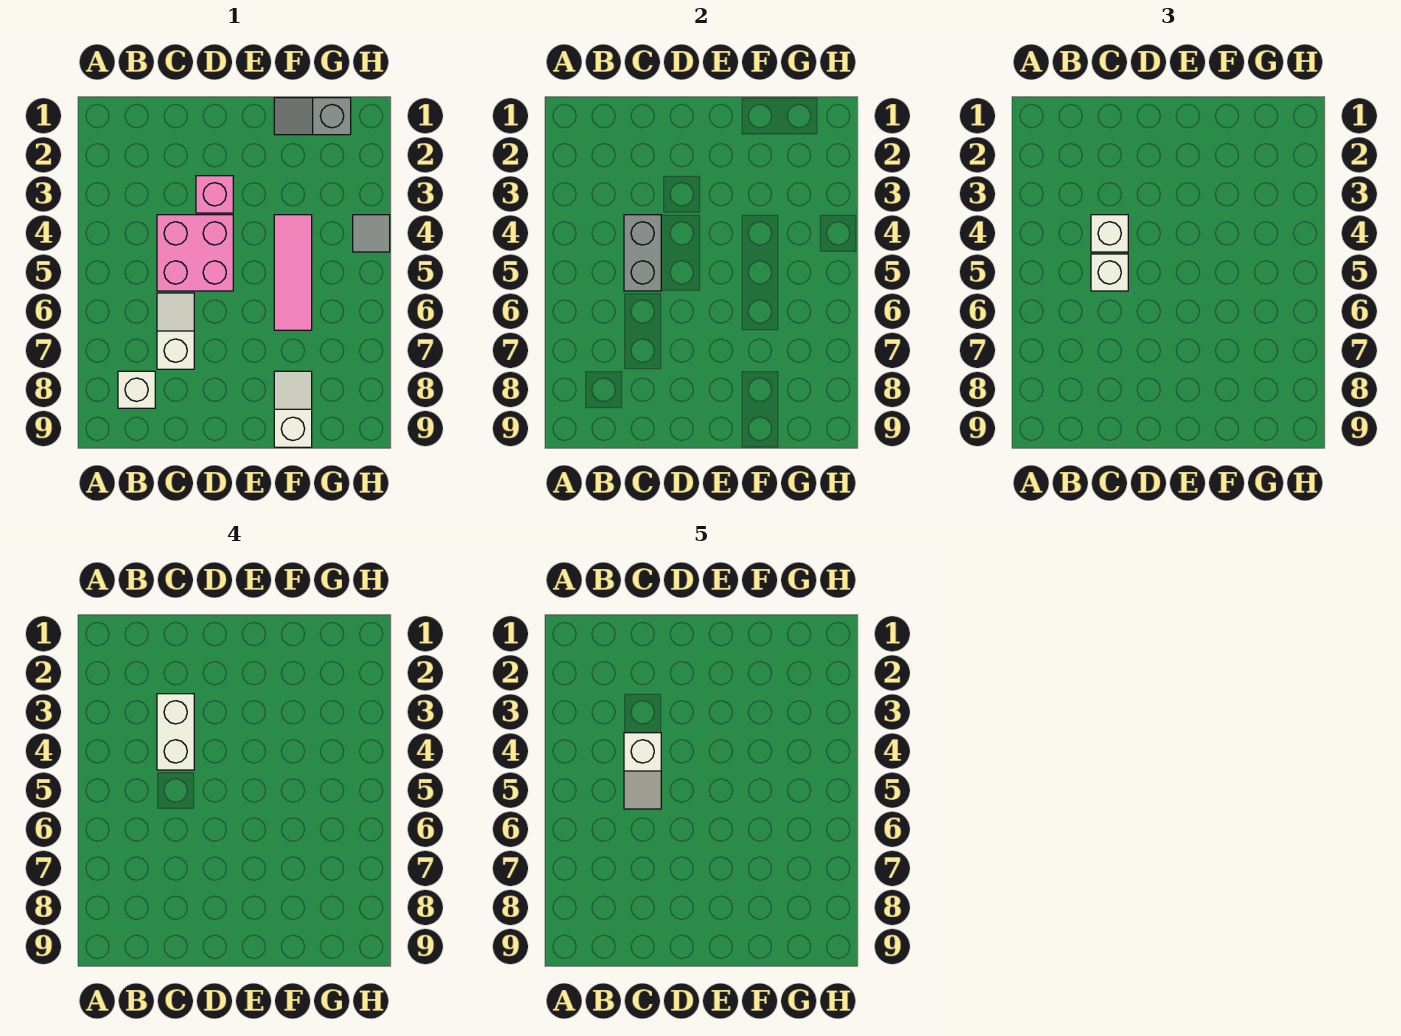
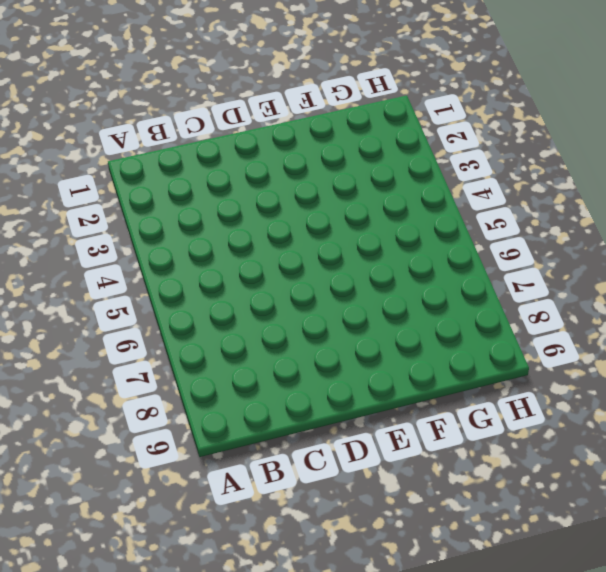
none -> white 1x1 brick [118,371,155,408]
none -> pink 2x2 brick [157,215,233,291]
none -> white 1x2 slope [157,293,194,369]

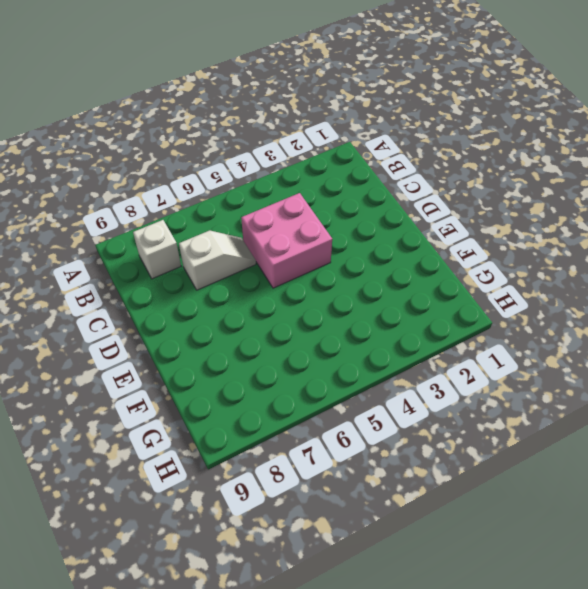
none -> pink 1x1 brick [196,176,233,213]
none -> grey 1x2 slope [274,98,351,135]
none -> pink 1x3 tile [274,215,312,330]

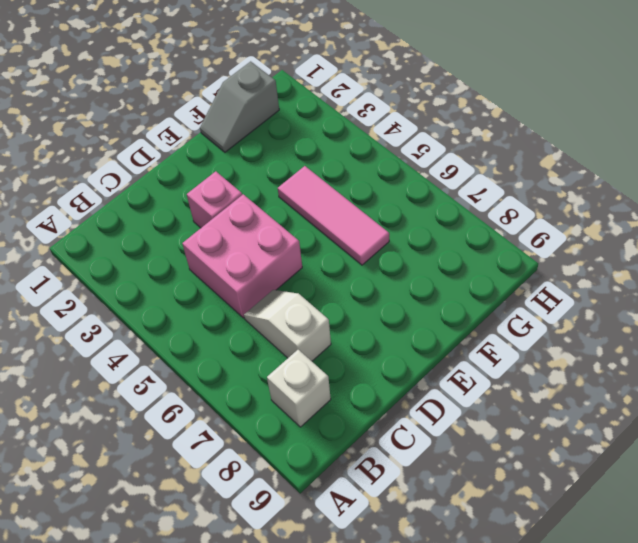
none -> white 1x2 slope [274,371,312,447]
none -> grey 1x1 tile [353,215,390,252]
none -> grey 1x2 brick [624,215,661,291]

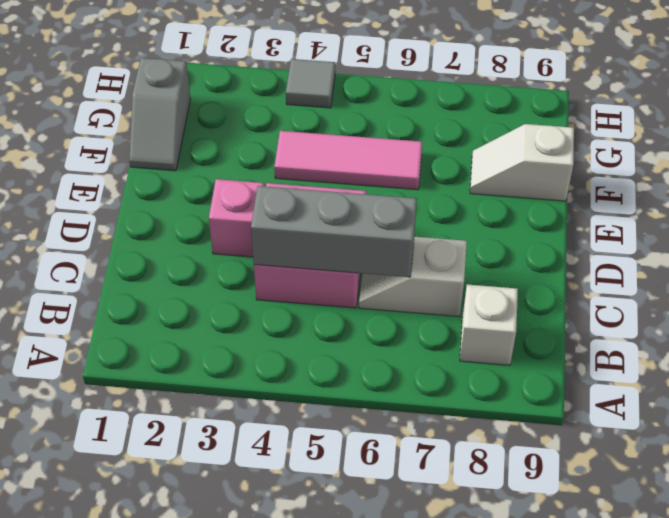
grey 1x3 brick [251,186,417,277] -> grey 1x2 brick [624,215,661,291]
none -> white 1x1 brick [1091,215,1128,252]
none -> white 1x1 brick [1091,254,1128,291]
none -> white 1x2 brick [157,694,194,770]

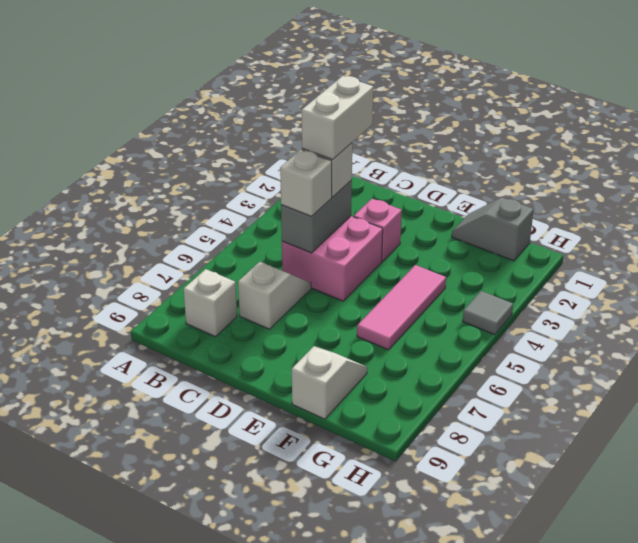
none -> white 1x2 slope [624,733,661,809]

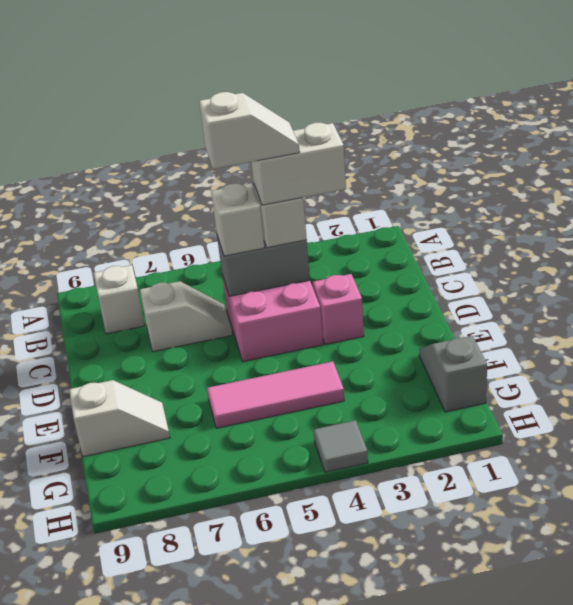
white 1x2 slope [199,92,300,169] -> white 1x2 slope turned to [624,733,661,809]

